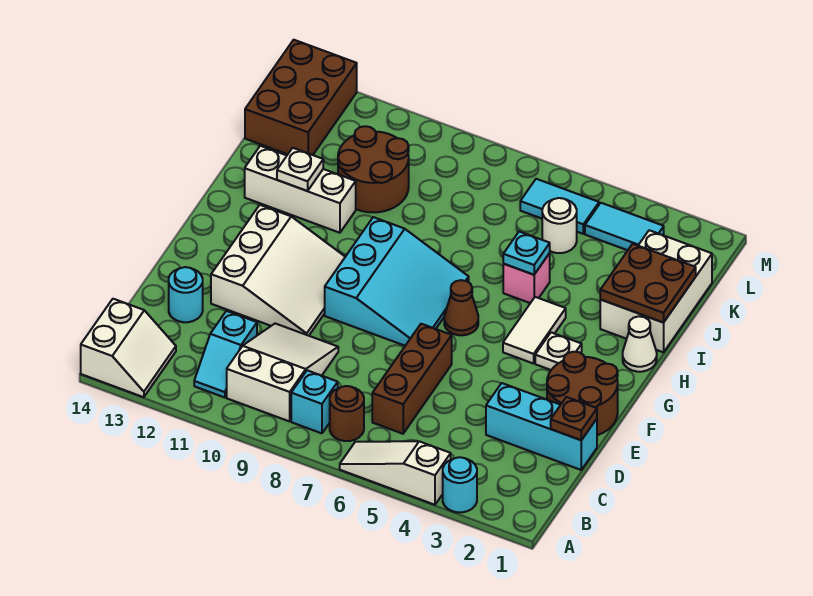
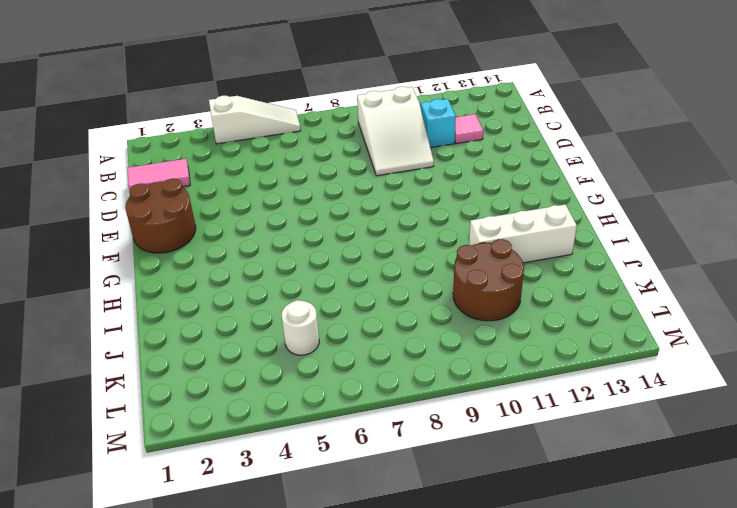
pink 1x2 tile [127,159,190,190] -> none
pink 1x1 tile [455,114,483,144] -> none
none -> cyan 1x1 round brick [443,457,477,512]
none -> white 2x2 slope [81,299,176,397]
none -> brown 1x1 round brick [330,386,364,441]

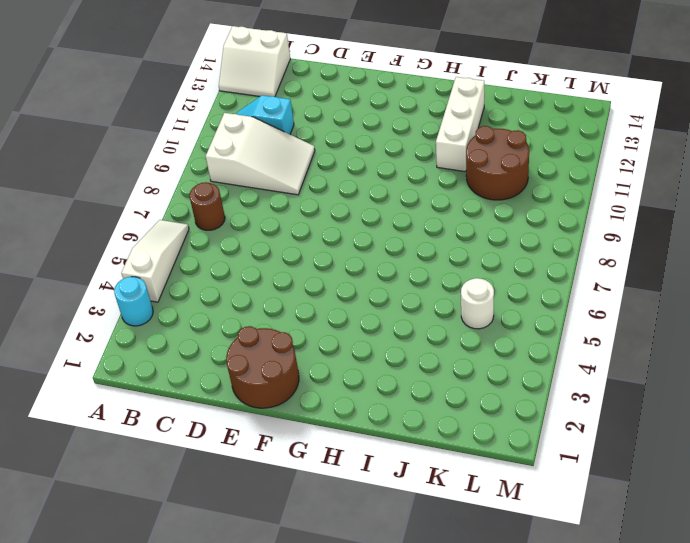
none -> cyan 1x1 brick [291,370,338,433]
none -> brown 1x3 brick [372,324,452,434]
none -> cyan 1x3 brick [486,383,597,470]

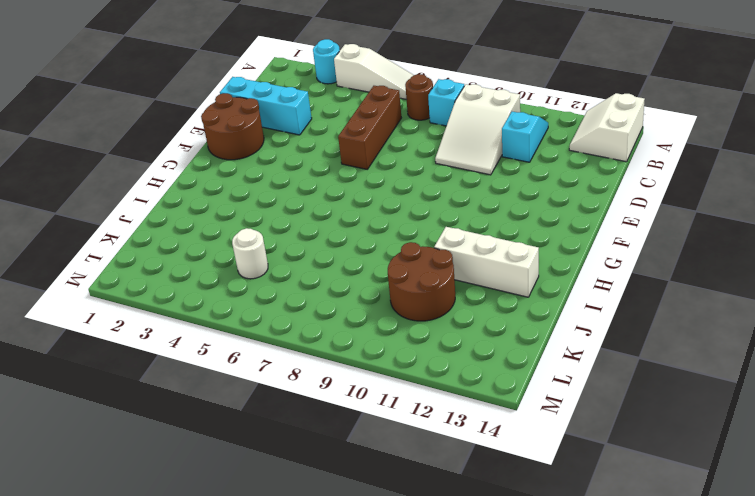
none -> cyan 1x1 round brick [169,267,203,322]
none -> white 3x3 slope [211,205,345,336]
none -> cyan 3x3 slope [325,217,469,346]

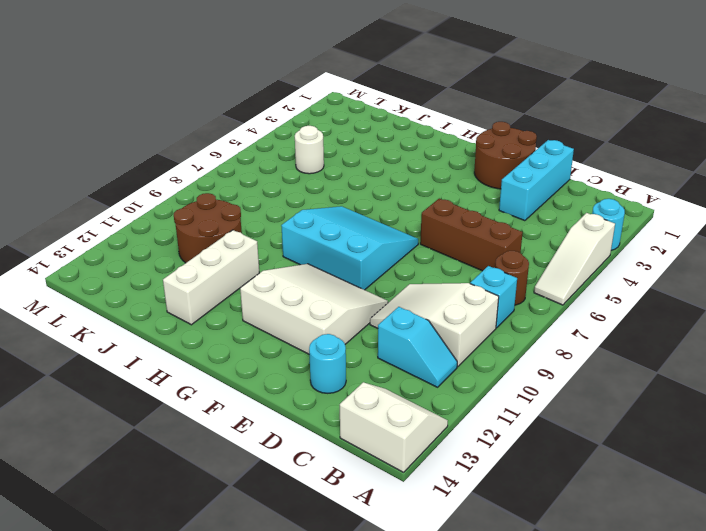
none -> white 1x1 plate [535,332,582,370]
none -> white 1x2 tile [503,297,566,364]
none -> brown 1x1 cone [444,280,478,335]

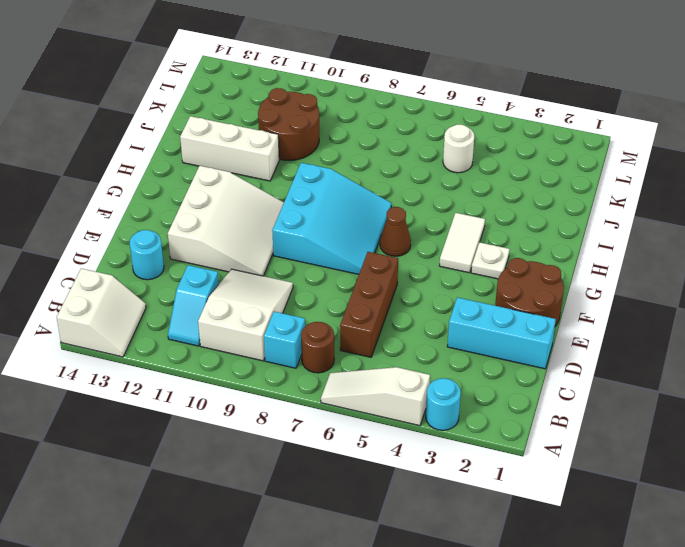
none -> white 1x1 cone [623,316,657,372]
none -> white 2x3 brick [600,230,712,352]
none -> pink 1x1 brick [503,253,550,303]

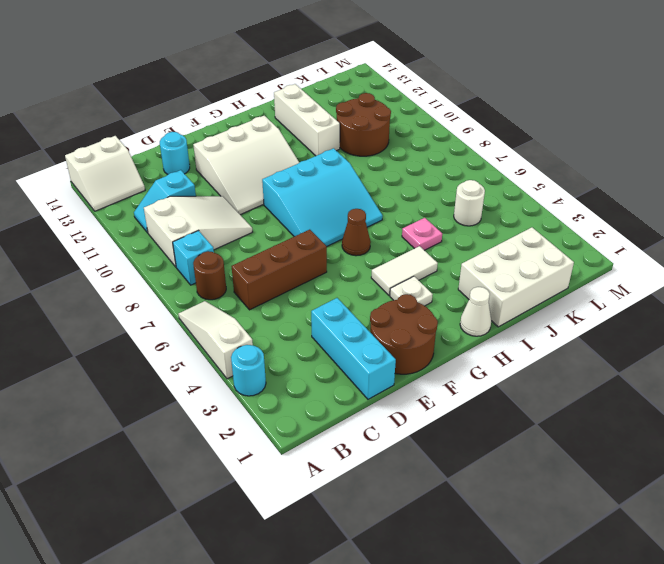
pink 1x1 plate [402,218,442,250] -> pink 1x1 brick [503,253,550,303]
none -> brown 2x3 brick [245,40,357,155]
none -> cyan 1x2 tile [585,203,664,250]
none -> cyan 1x2 tile [520,179,599,234]

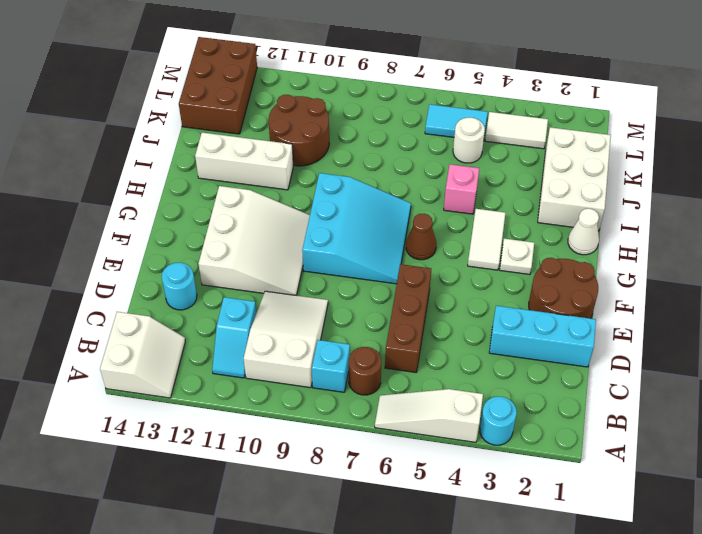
white 1x2 tile [485,112,548,149] -> cyan 1x2 tile [585,203,664,250]
none -> brown 1x1 plate [551,397,597,440]
none -> brown 2x2 plate [600,244,696,323]
none -> cyan 1x1 plate [503,232,550,275]

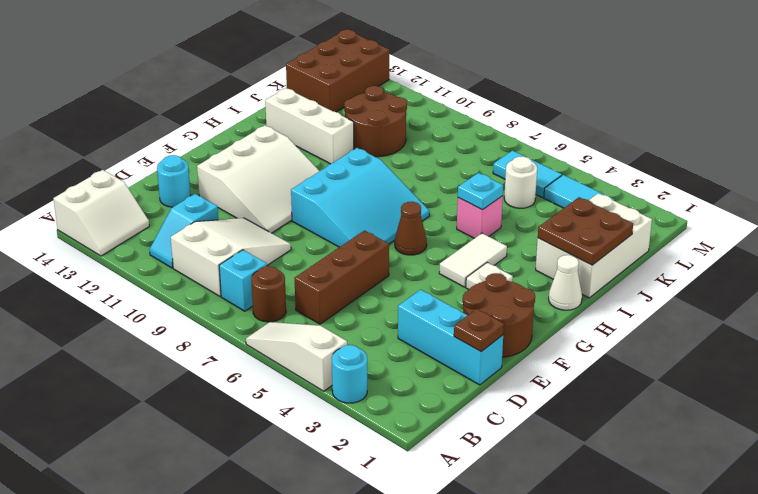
none -> white 1x1 plate [277,148,323,191]

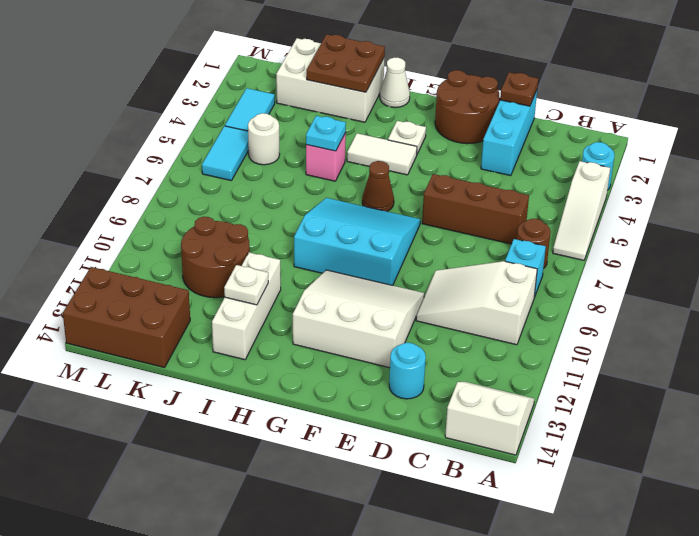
none -> cyan 1x2 slope [194,311,257,398]

